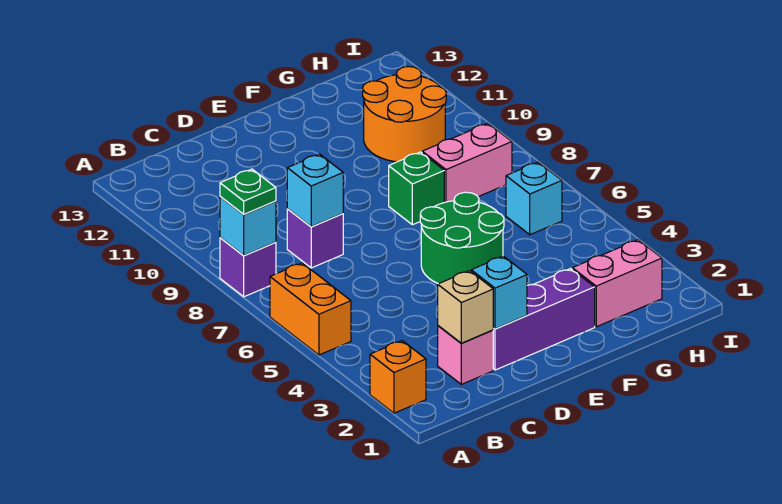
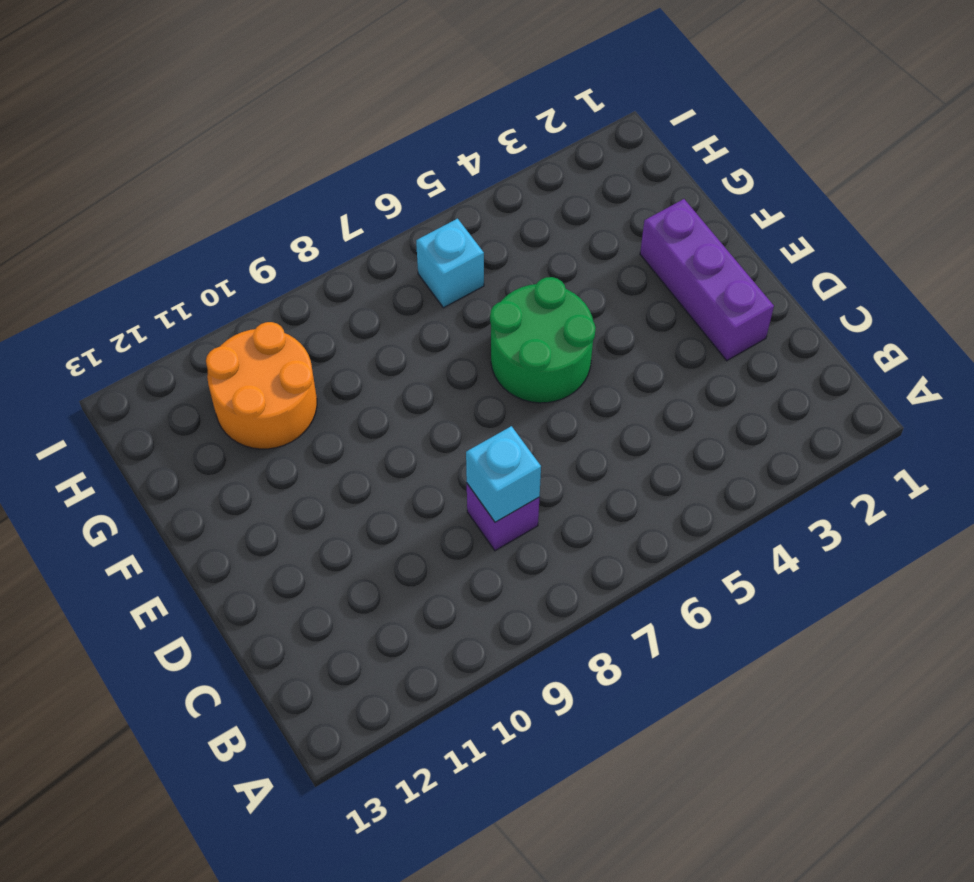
none -> orange 1x1 brick [370,341,426,413]
none -> orange 1x2 brick [270,263,351,355]
none -> purple 1x1 brick [220,238,276,297]

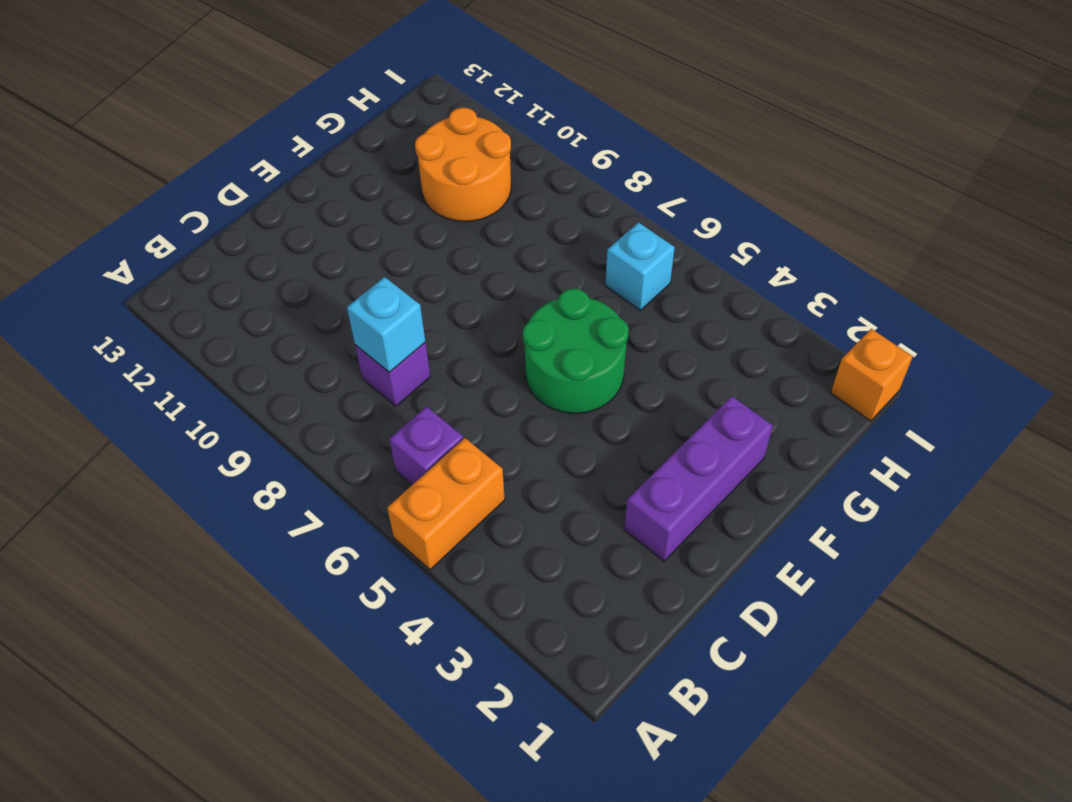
orange 1x2 brick [387,438,505,570] -> orange 1x2 brick turned to [270,263,351,355]
purple 1x1 brick [389,407,463,485] -> purple 1x1 brick moved to [220,238,276,297]
orange 1x1 brick [831,329,913,421] -> orange 1x1 brick moved to [370,341,426,413]
none -> pink 1x1 brick [438,326,493,384]
none -> green 1x1 brick [389,152,444,225]
none -> pink 1x2 brick [572,240,662,327]

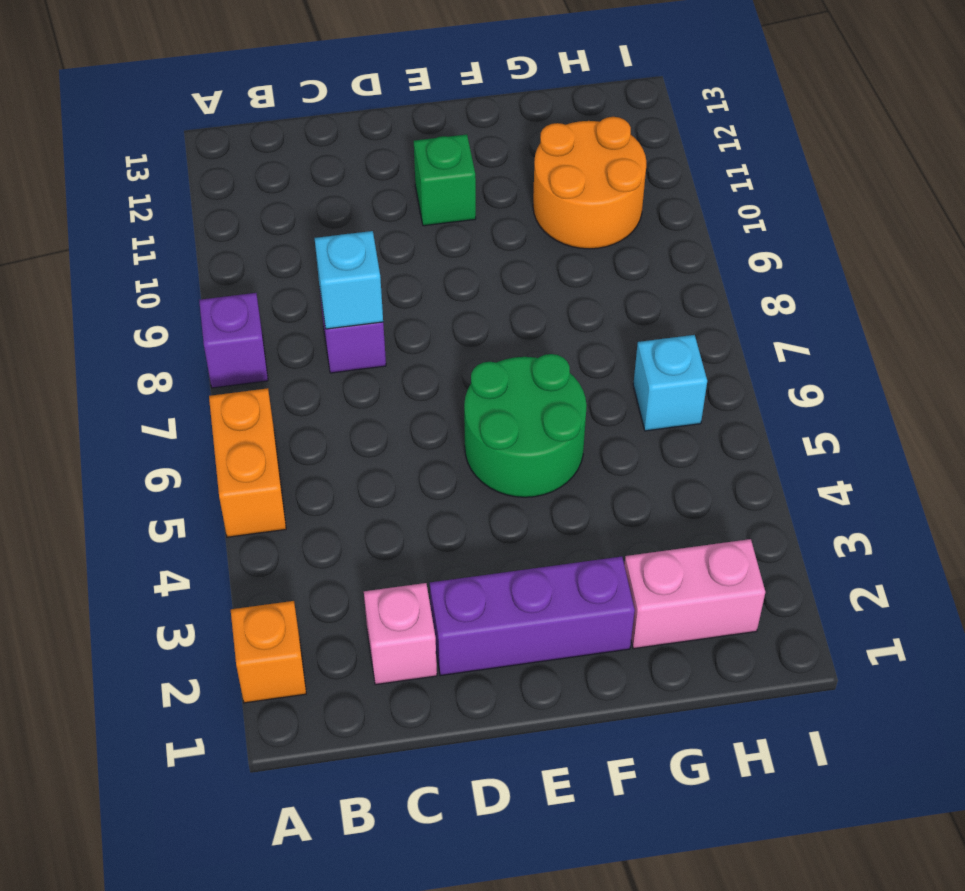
green 1x1 brick [414,134,476,226] -> green 1x1 brick moved to [389,152,444,225]
none -> pink 1x2 brick [422,123,512,202]
none -> cyan 1x1 brick [220,197,276,256]
none -> tan 1x1 brick [438,271,493,343]

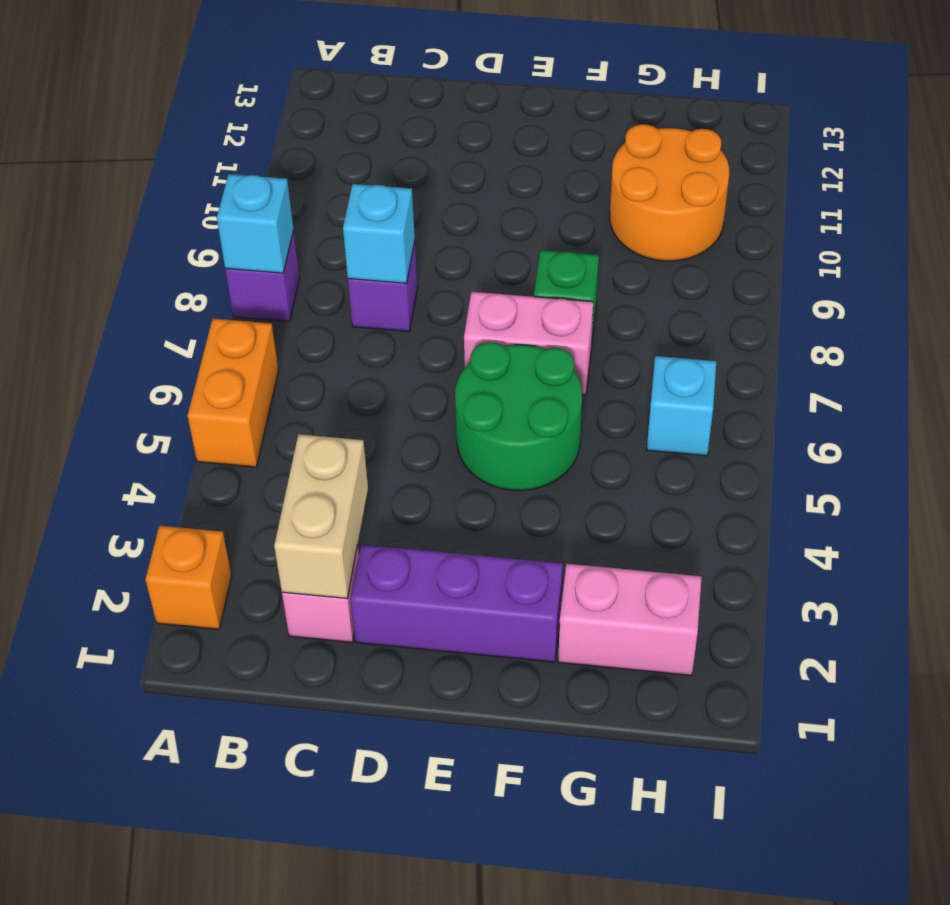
tan 1x2 brick [274,434,368,598] -> tan 1x1 brick [438,271,493,343]
pink 1x2 brick [464,292,593,395] -> pink 1x2 brick moved to [422,123,512,202]
none -> cyan 1x1 brick [471,256,527,329]
none -> green 1x1 plate [220,169,276,214]

